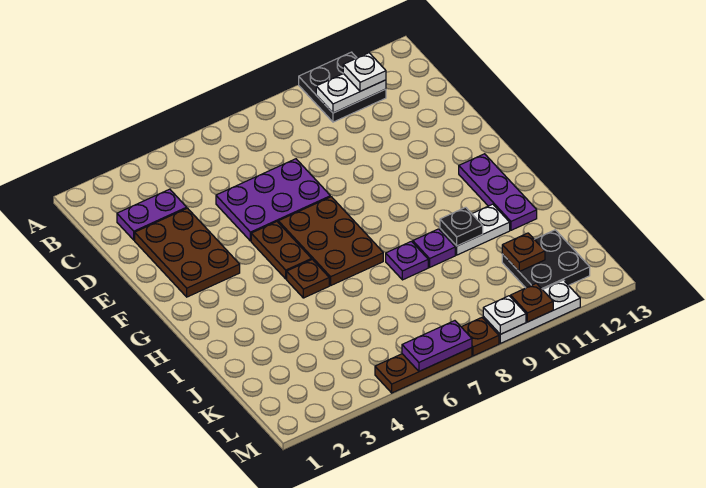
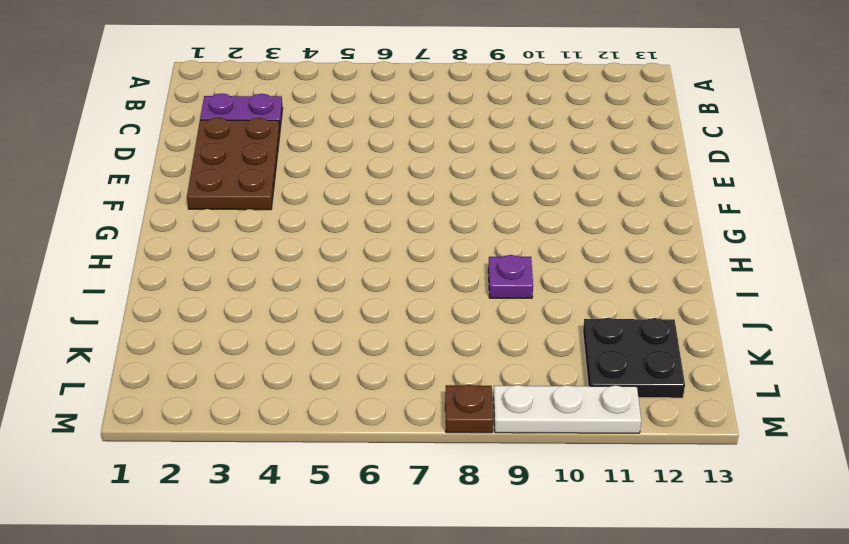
none -> black 2x2 plate [299,52,386,122]
none -> purple 2x3 plate [216,159,330,241]
none -> brown 1x2 plate [251,222,312,279]

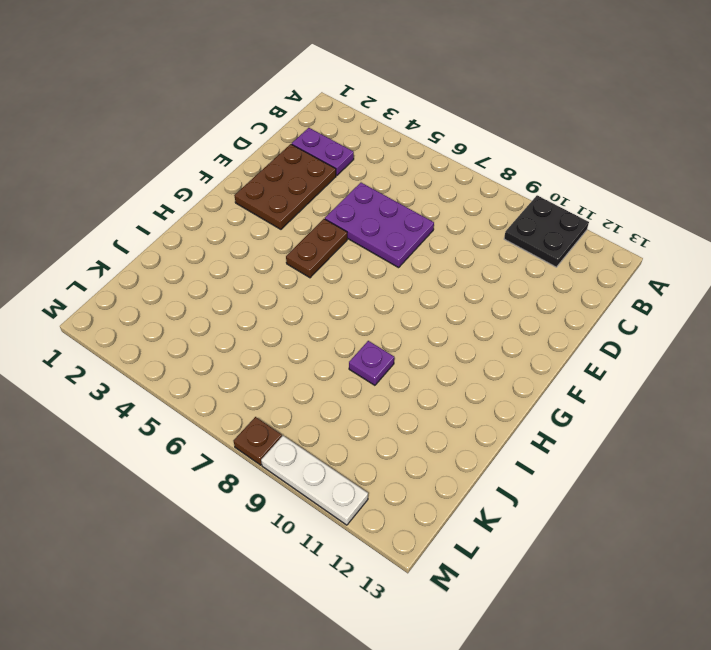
none -> brown 2x3 plate [278,197,383,285]
none -> purple 1x3 plate [459,154,537,230]
none -> brown 1x1 plate [287,259,329,298]

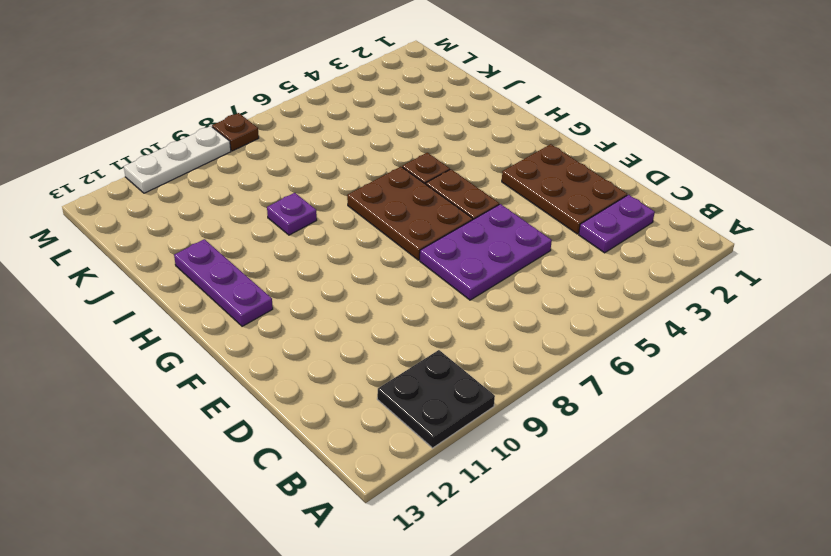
none -> purple 1x1 plate [386,241,428,280]
none -> white 1x2 plate [440,204,510,255]
none -> black 2x2 plate [502,230,590,290]

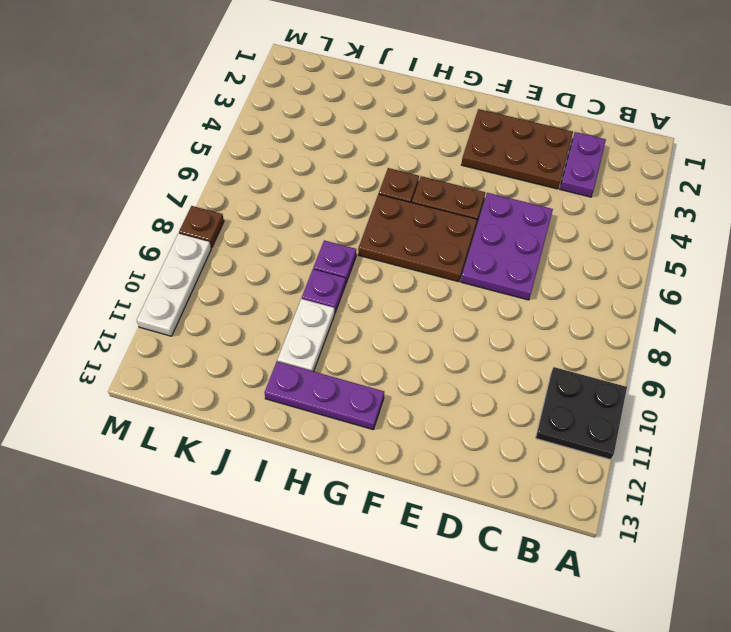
none -> black 2x2 plate [502,230,590,290]
none -> brown 1x3 plate [375,348,472,393]
none -> white 1x2 plate [316,74,386,113]

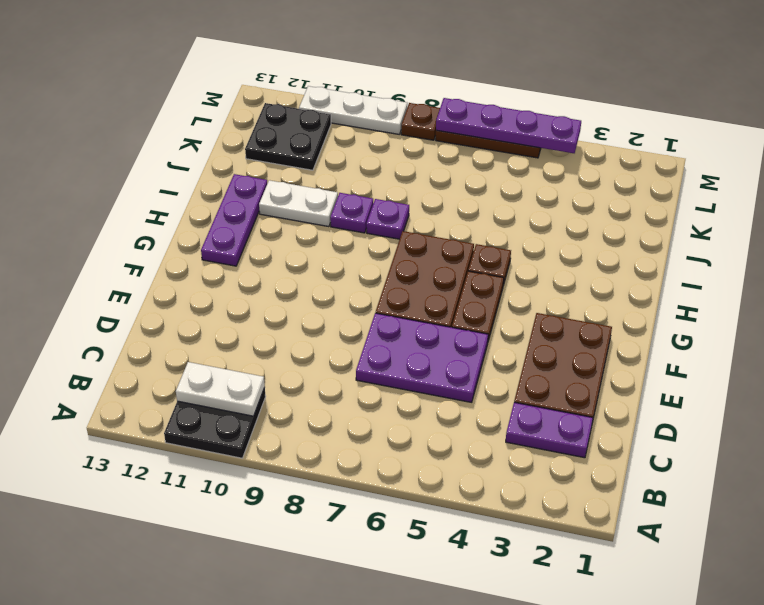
purple 1x4 plate [436,98,581,153] -> purple 1x2 plate [402,321,472,371]
none -> black 1x1 plate [440,207,483,246]
none -> brown 1x1 plate [502,233,545,271]
none -> white 1x1 plate [483,296,526,334]

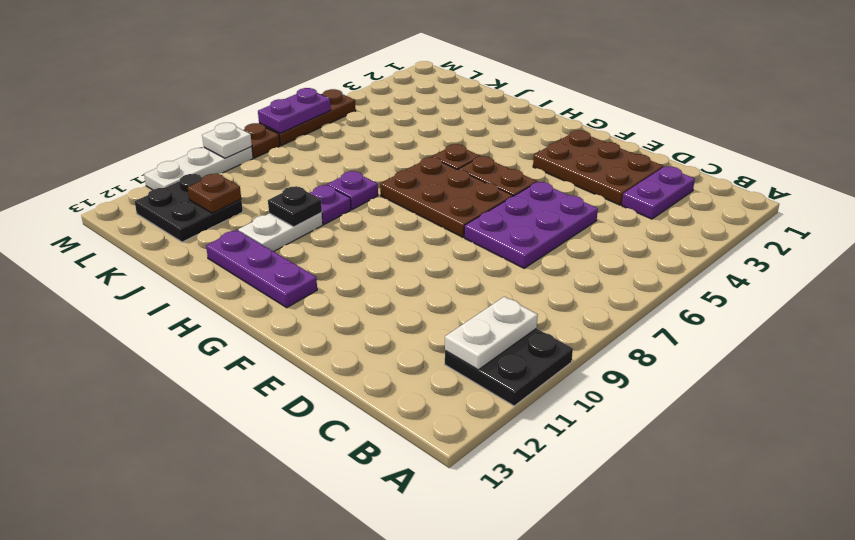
none -> brown 1x1 plate [511,283,553,322]
none -> white 1x1 plate [343,53,386,91]

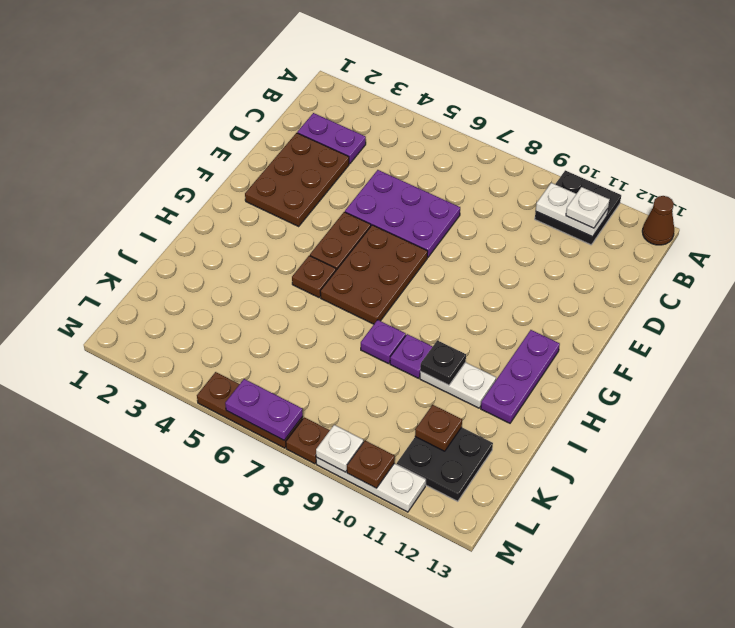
brown 1x1 cone [642,196,674,245] -> none

